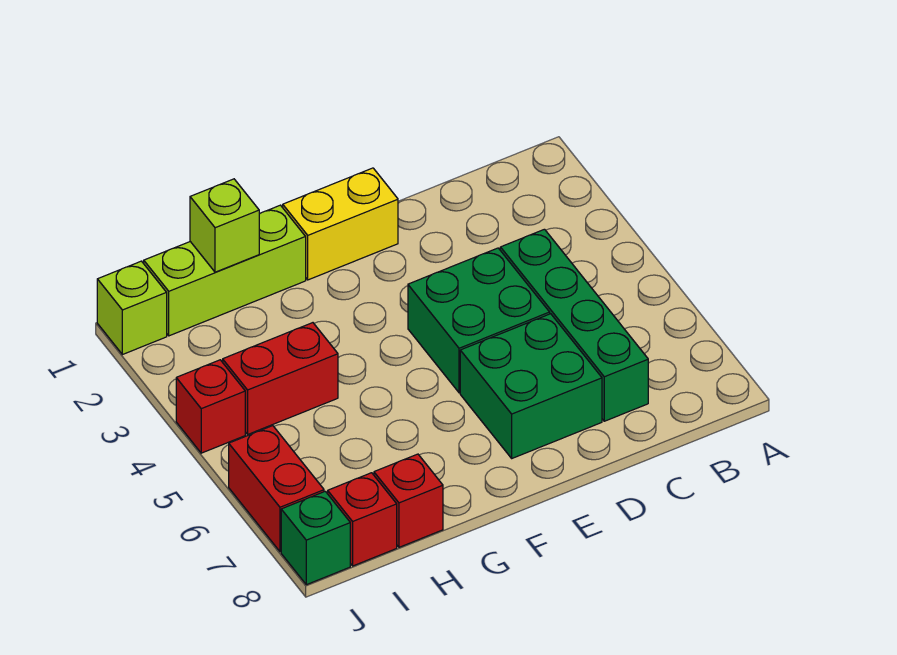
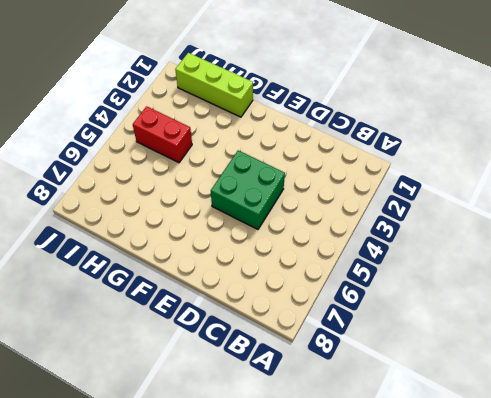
none -> green 1x4 brick [500,229,648,421]
none -> green 2x2 brick [460,314,602,458]
none -> yellow 1x2 brick [283,168,398,280]

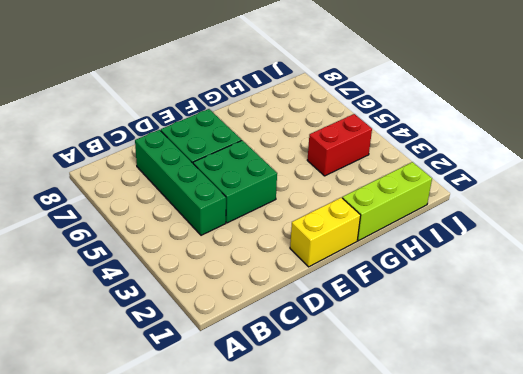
none -> red 1x1 brick [374,454,443,547]
none -> red 1x1 brick [328,473,397,566]
none -> lime 1x1 brick [97,261,167,355]

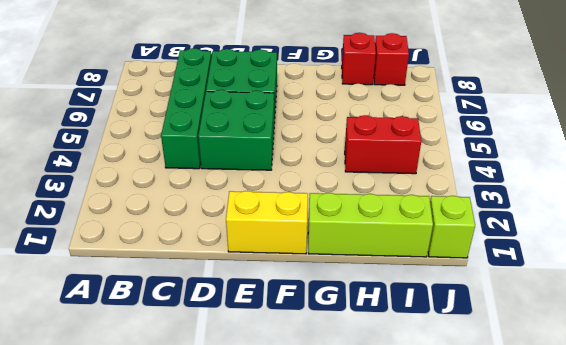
none -> red 1x1 brick [176,360,245,453]
none -> red 1x2 brick [229,426,324,552]
none -> green 1x1 brick [281,491,350,585]

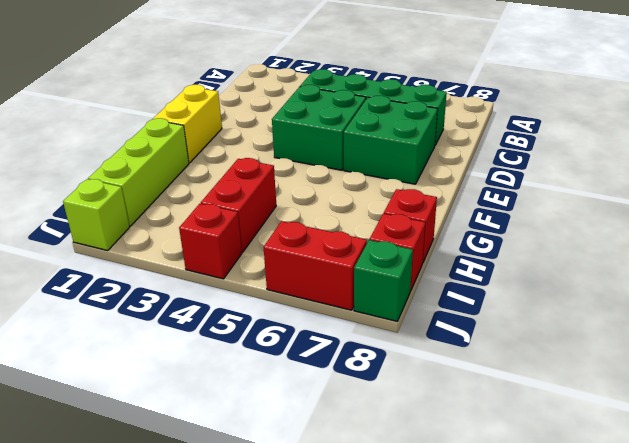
none -> lime 1x1 brick [190,179,259,272]

